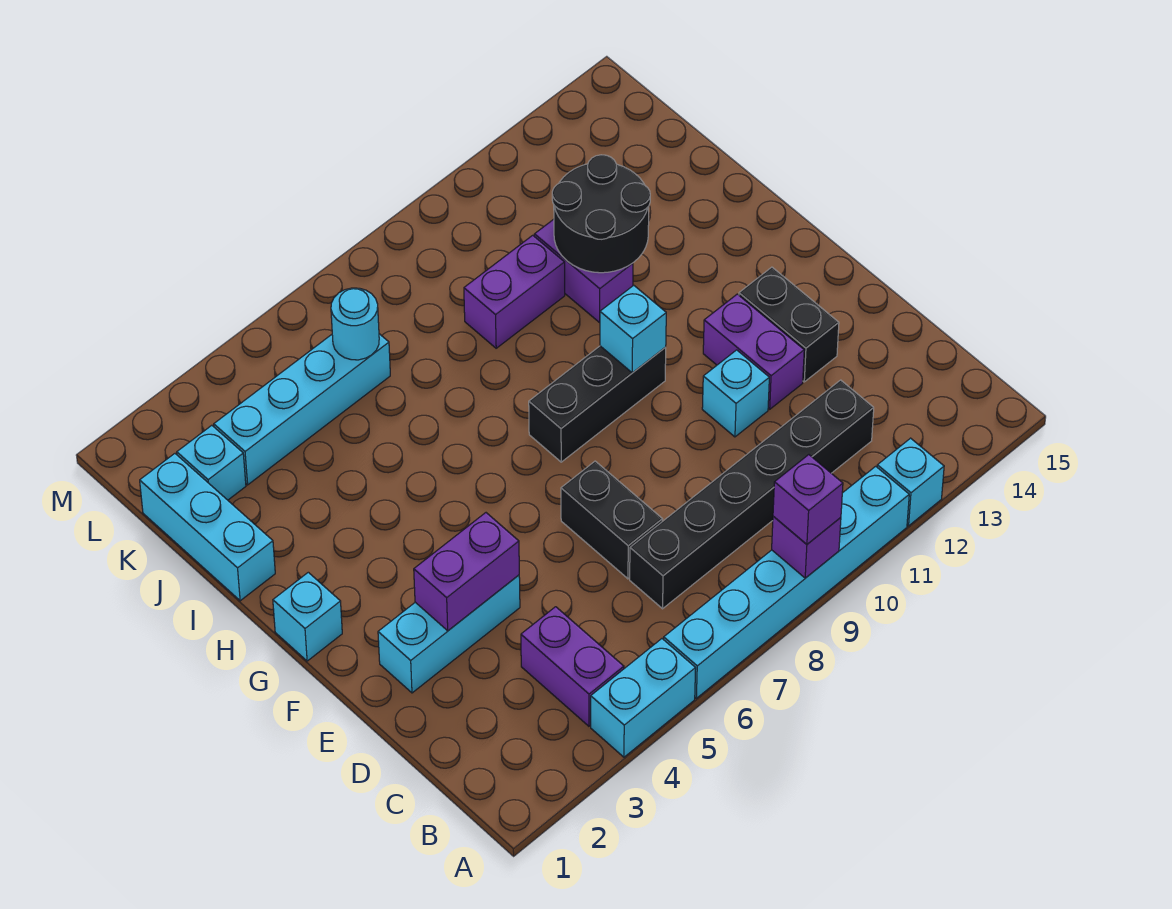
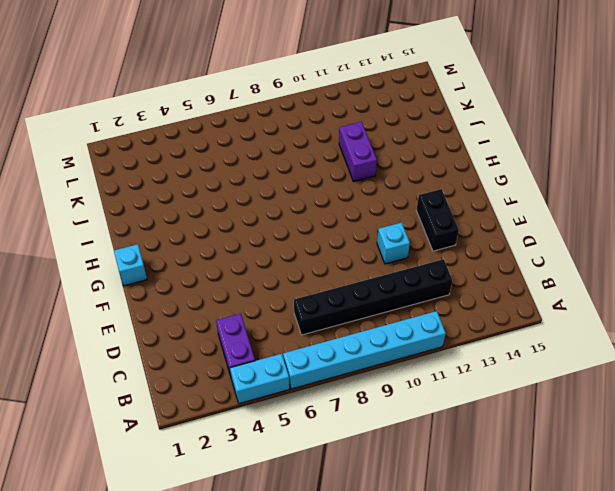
none -> cyan 1x1 brick [877,438,944,526]
none -> black 1x2 brick [561,461,663,579]
none -> cyan 1x3 brick [378,575,520,693]

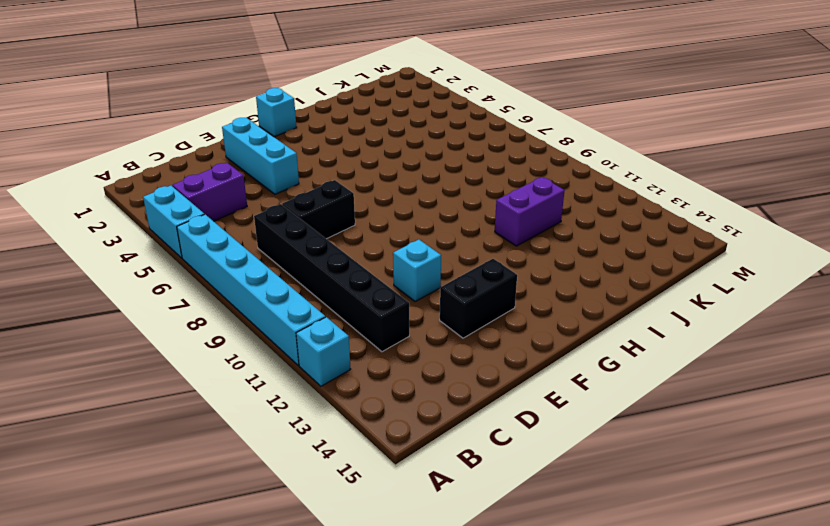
none -> purple 1x2 brick [703,294,804,409]
none -> black 1x3 brick [529,346,666,462]
none -> cyan 1x3 brick [140,454,275,601]

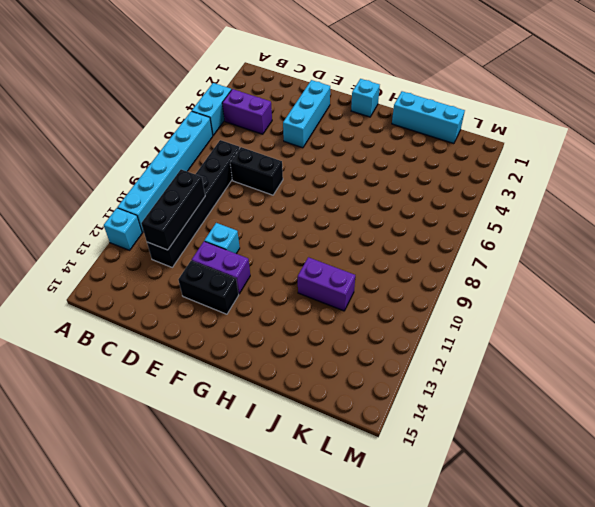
black 1x3 brick [141,169,205,250] -> black 1x3 brick moved to [529,346,666,462]
none -> purple 1x2 brick [464,235,565,348]
none -> cyan 1x1 brick [177,425,246,500]
none -> cyan 1x4 brick [214,334,390,485]

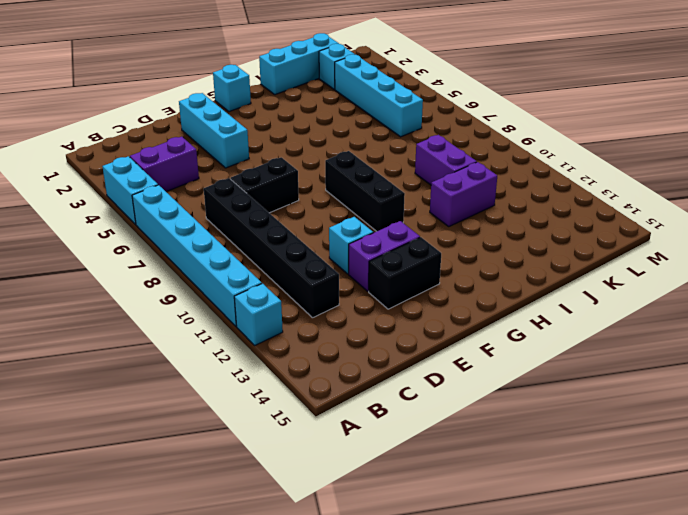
none -> purple 1x1 brick [772,516,841,578]
none -> purple 1x2 brick [414,513,519,631]
none -> cyan 1x1 brick [600,285,666,373]

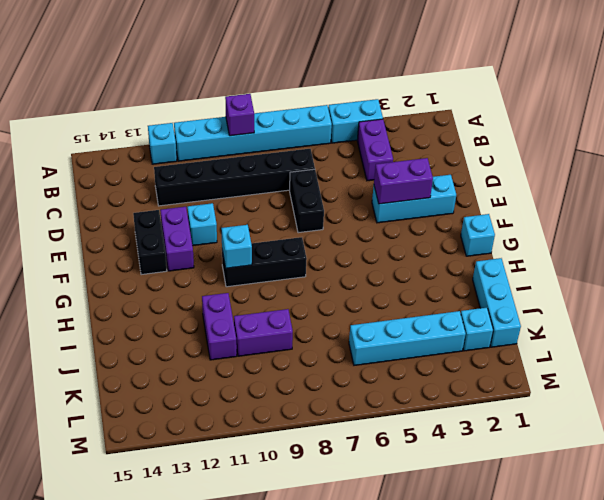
none -> black 2x2 round brick [552,155,650,273]
none -> cyan 1x1 round brick [331,288,379,360]
none -> purple 1x1 brick [773,455,843,544]

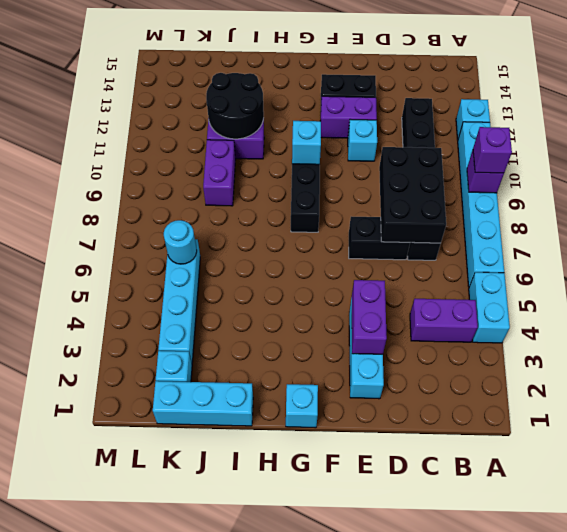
black 2x3 brick [379,147,446,243] -> none

